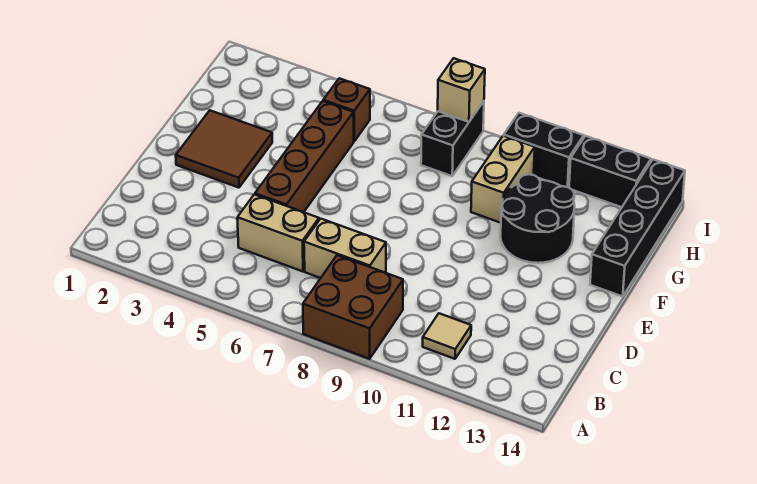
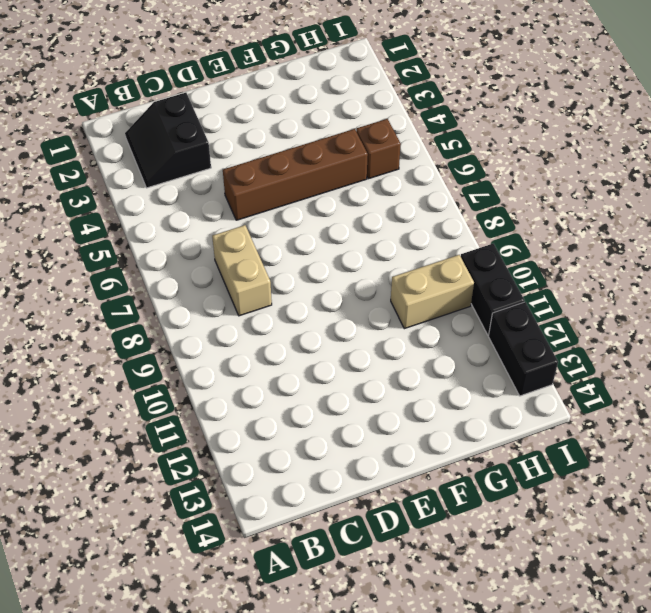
black 2x2 slope [125,93,211,188] -> none
none -> brown 2x2 brick [303,255,403,359]
none -> tan 1x1 tile [423,313,471,359]
none -> tan 1x2 brick [237,194,319,271]

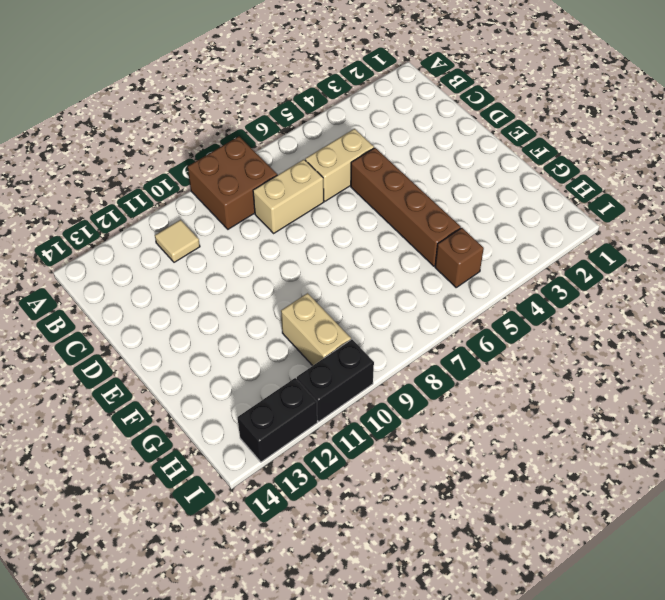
none -> brown 2x2 tile [176,110,272,188]
none -> black 2x2 round brick [501,174,575,263]
none -> black 1x4 brick [590,160,685,296]

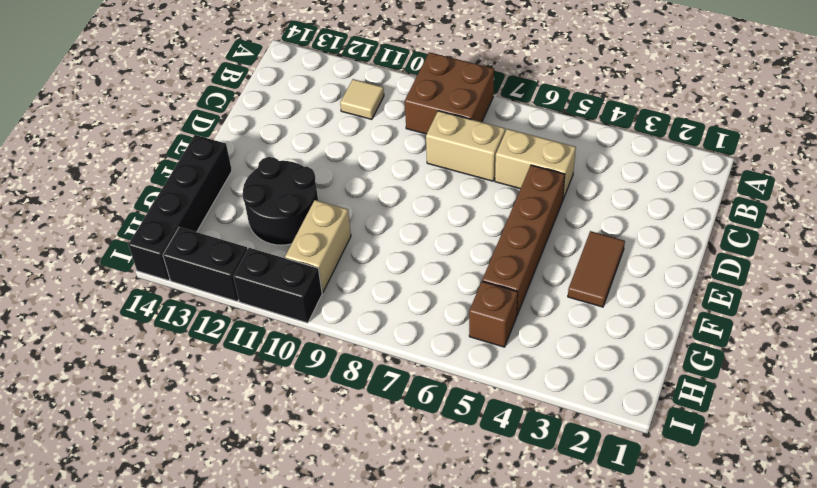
brown 1x2 tile [568,231,625,307] -> brown 2x2 tile [176,110,272,188]
none -> black 1x2 brick [421,101,484,176]
none -> tan 1x1 brick [438,58,485,122]

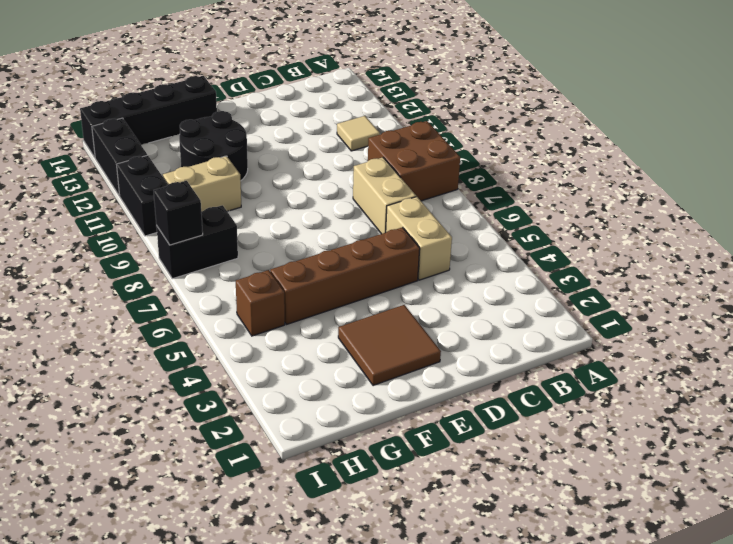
black 1x1 brick [153,181,203,245] -> tan 1x1 brick [438,58,485,122]

